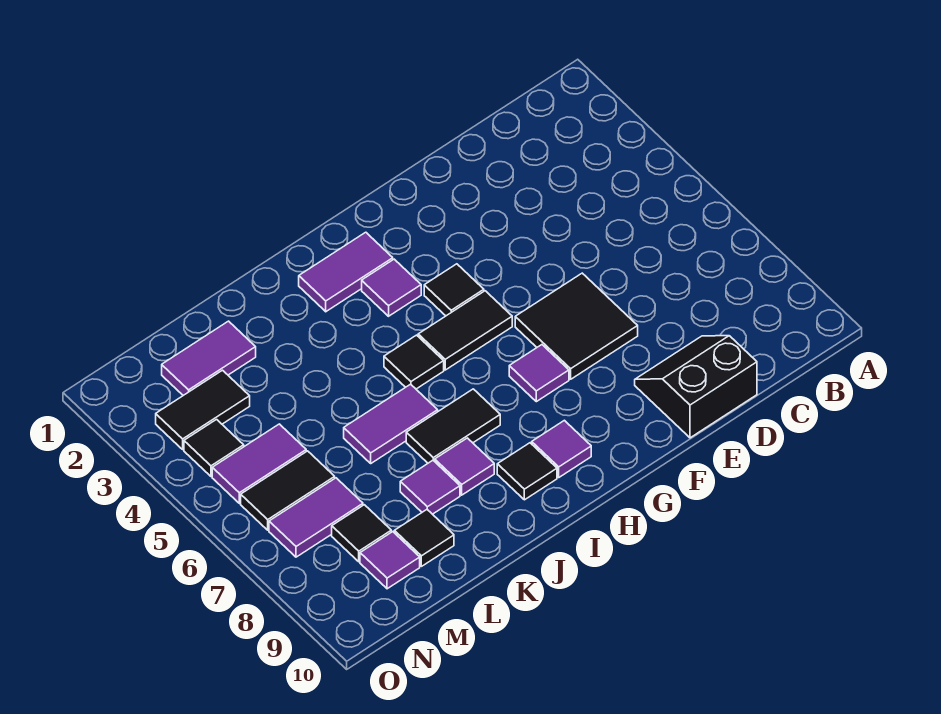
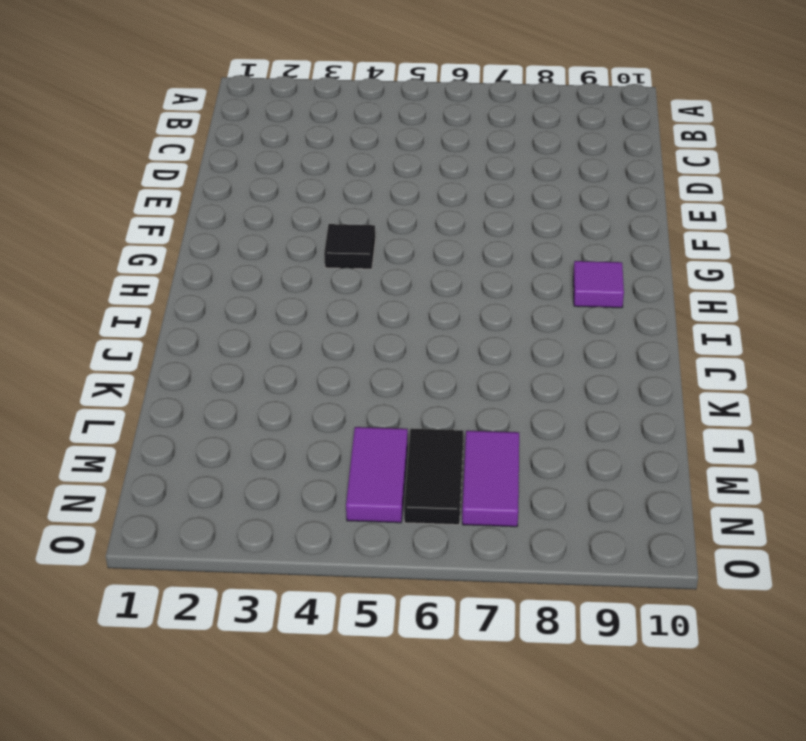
none -> black 2x2 slope [635,336,757,438]
none -> black 2x2 tile [515,273,638,379]
none -> black 1x2 tile [418,291,512,370]

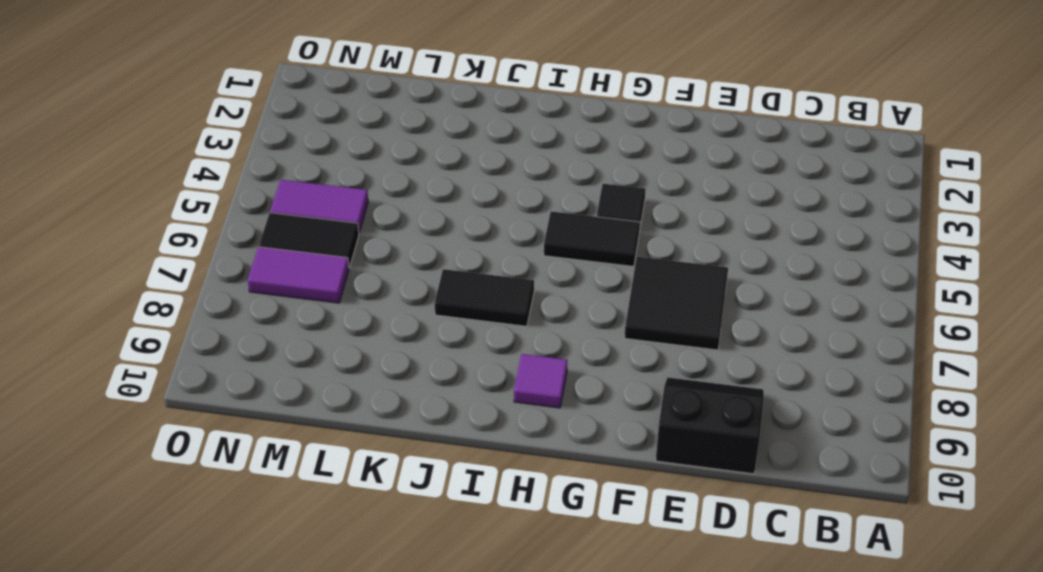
none -> purple 1x1 tile [509,345,569,402]
none -> purple 1x2 tile [299,232,393,312]
none -> purple 1x1 tile [362,259,421,316]

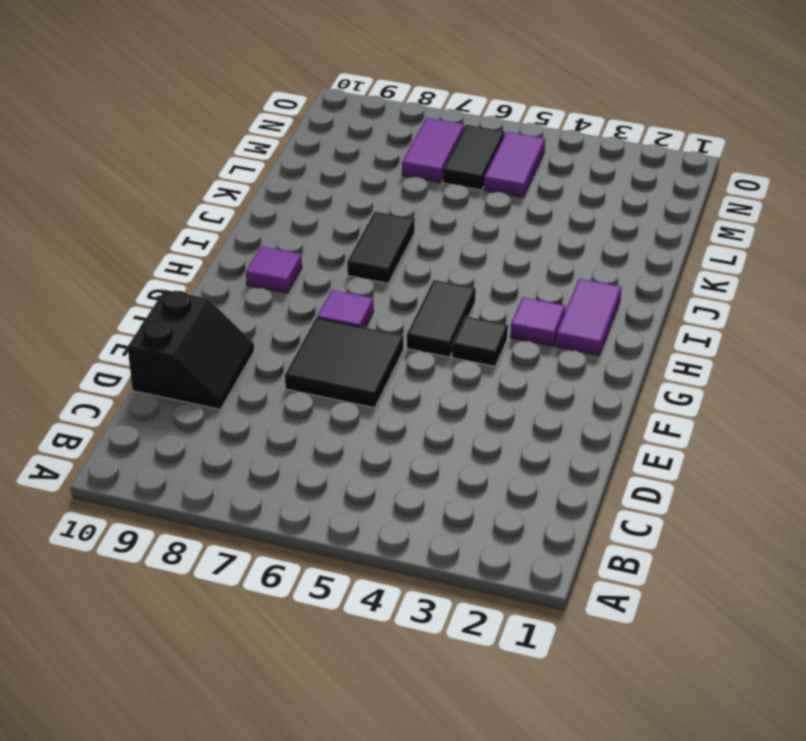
none -> black 1x1 tile [384,335,444,389]
none -> black 1x1 tile [497,443,557,500]
none -> purple 1x2 tile [344,384,438,463]

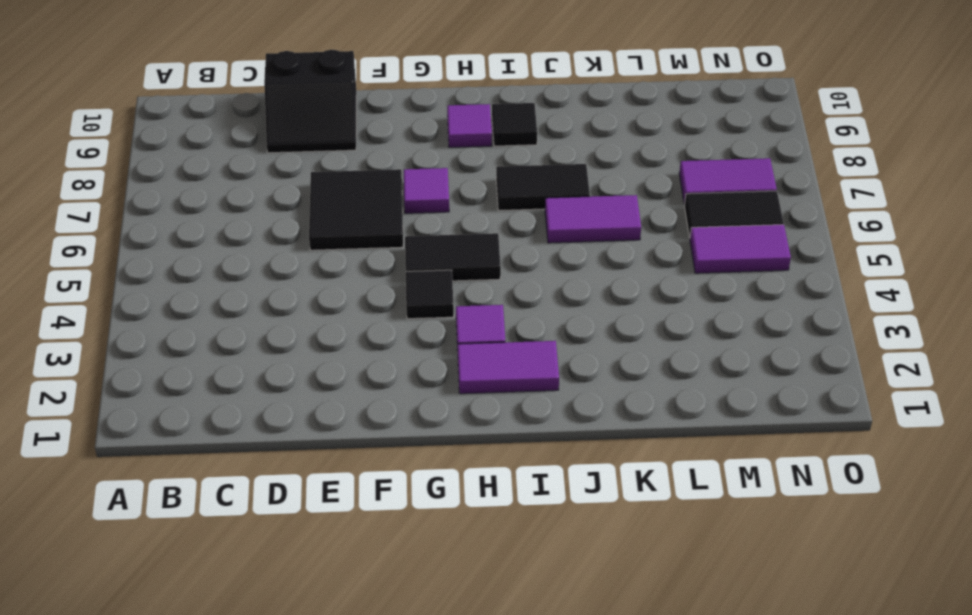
none -> black 1x1 tile [384,335,444,389]
none -> purple 1x1 tile [435,438,494,495]
none -> purple 1x1 tile [400,460,460,514]

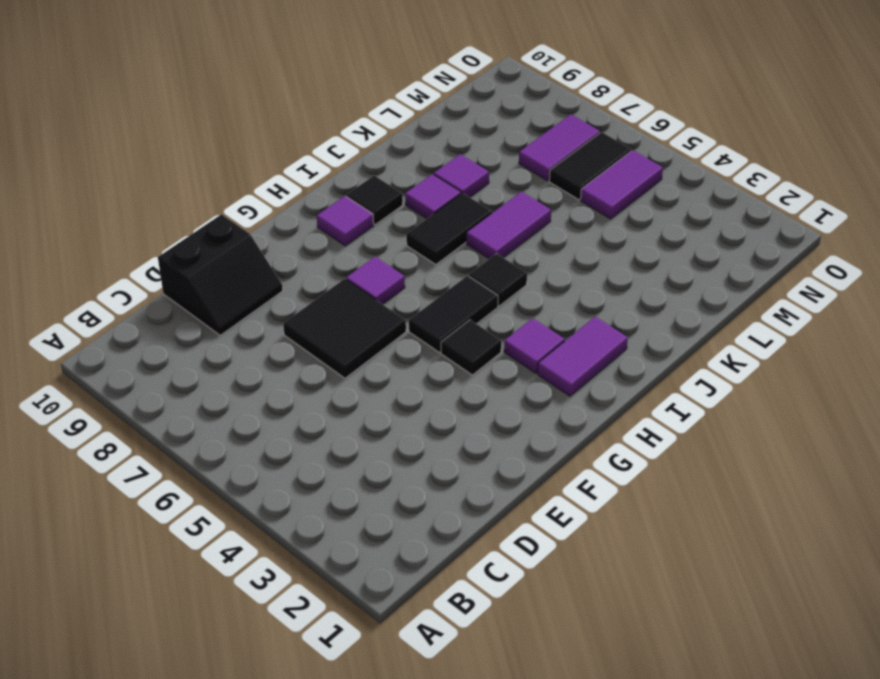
none -> purple 1x2 tile [162,321,256,395]
none -> black 1x1 tile [394,510,454,566]
none -> black 1x2 tile [156,370,250,449]

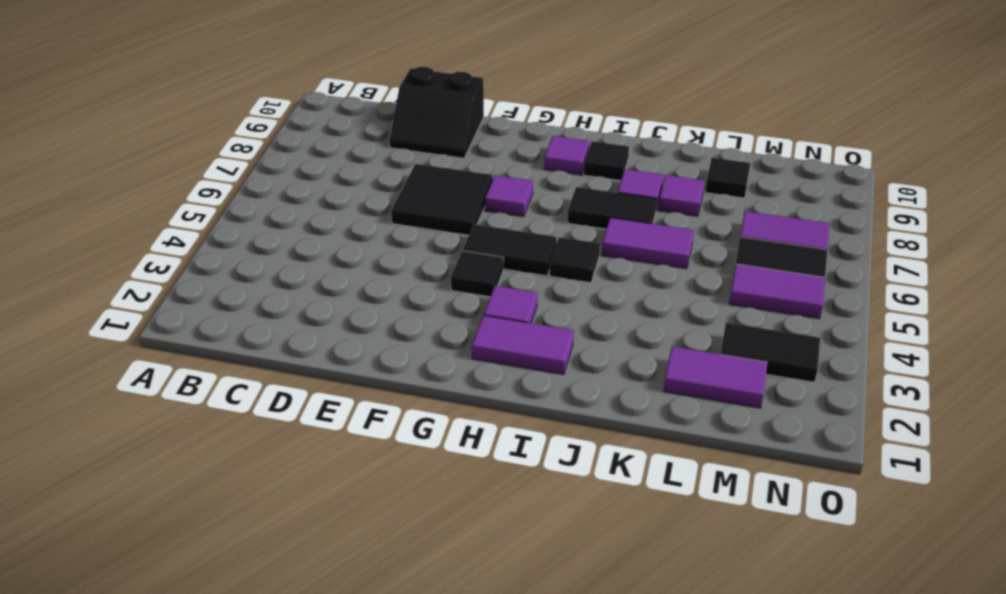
none -> black 1x1 tile [332,505,391,562]
none -> purple 1x1 tile [360,532,420,589]
none -> black 1x1 tile [184,419,244,476]

